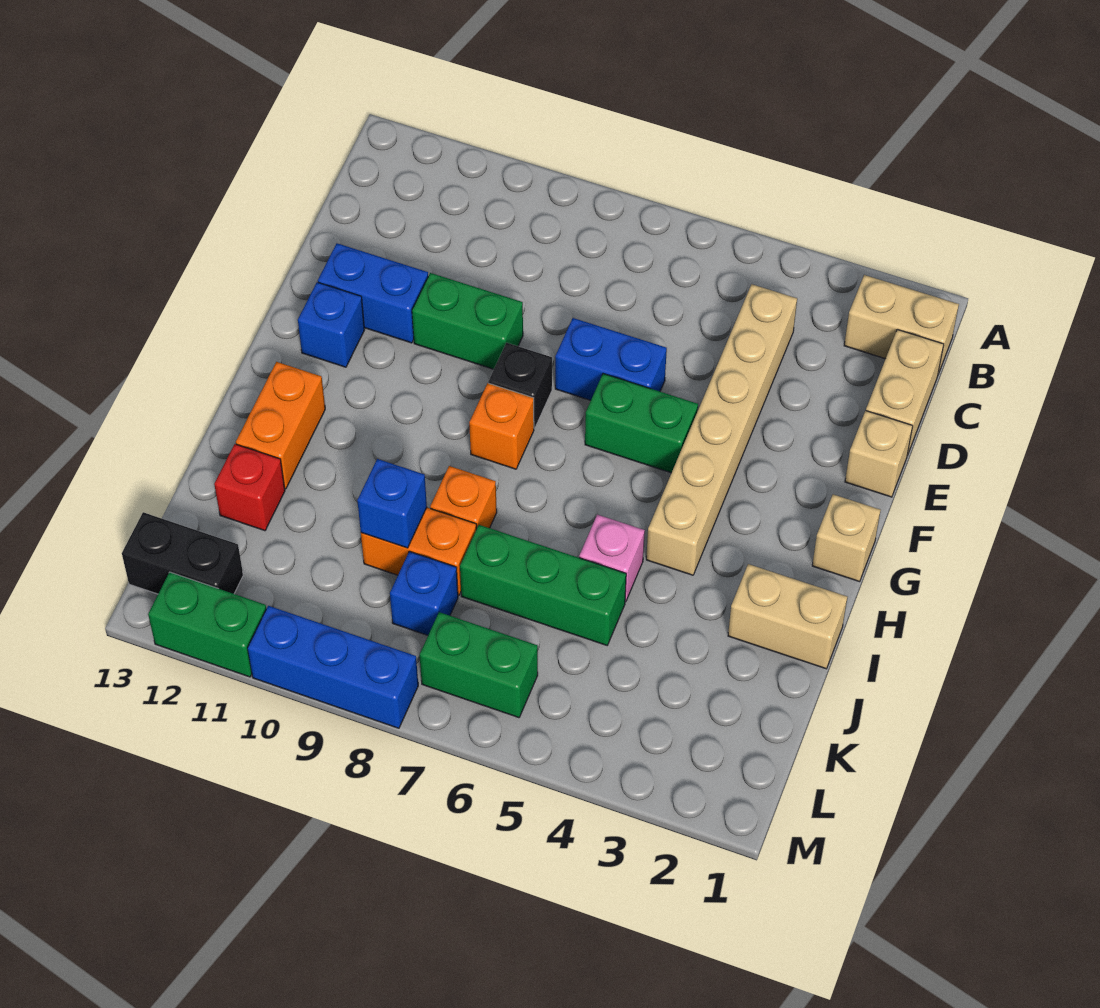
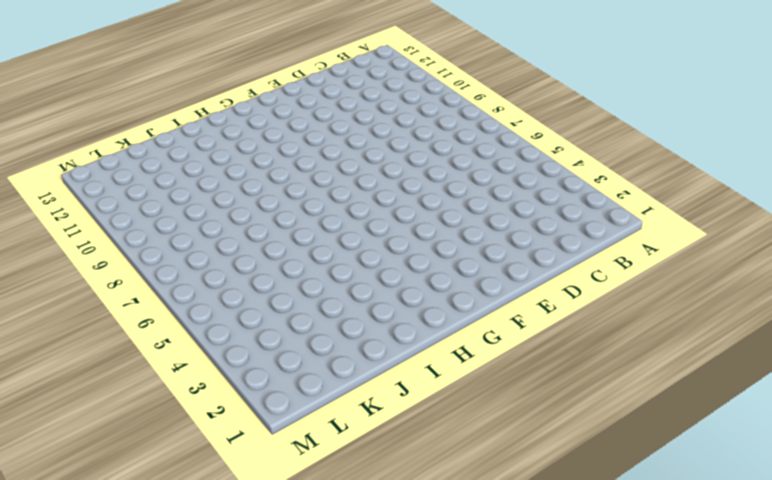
none -> tan 1x2 brick [844,275,959,374]
none -> tan 1x2 brick [866,329,944,455]
none -> tan 1x6 brick [646,284,797,575]

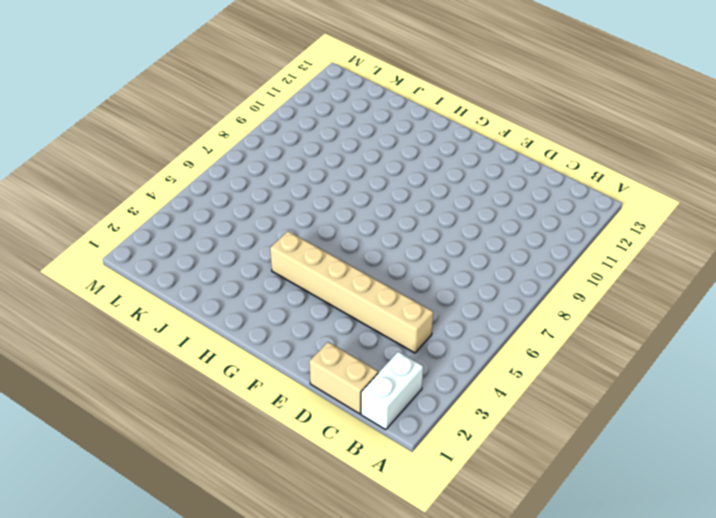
white 1x2 brick [361,352,423,429] -> tan 1x2 brick [844,275,959,374]
none -> tan 1x1 brick [845,411,913,497]
none -> blue 1x2 brick [555,318,667,400]
none -> green 1x2 brick [412,273,523,369]

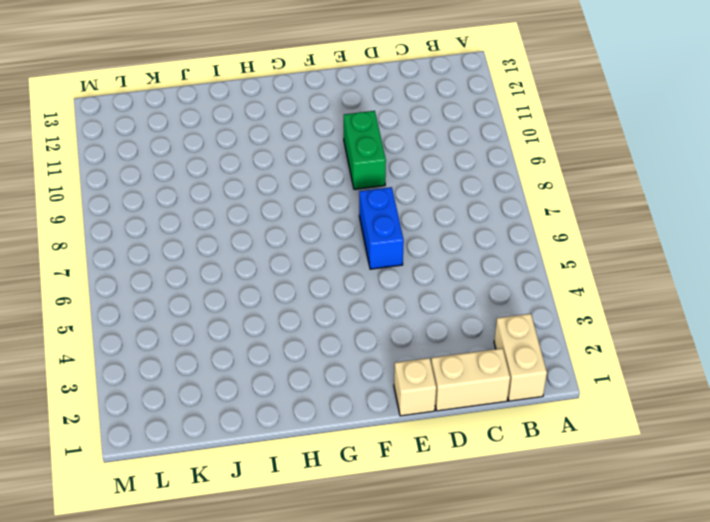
none -> tan 1x6 brick [646,284,797,575]
none -> blue 1x2 brick [318,243,428,343]
none -> green 1x2 brick [585,374,698,473]

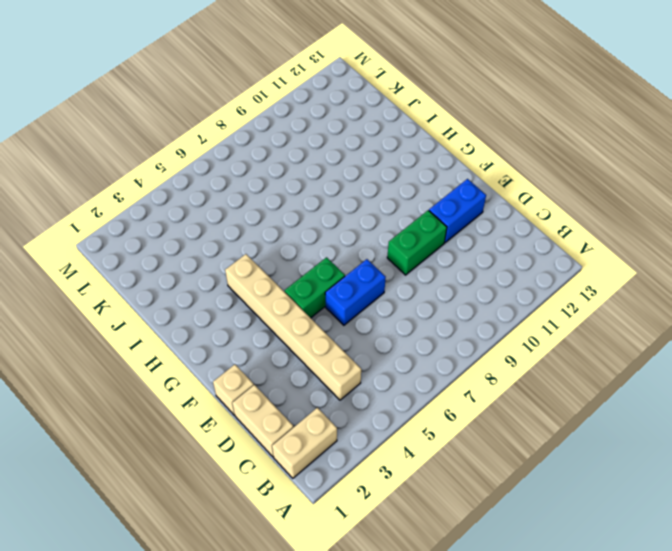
none -> black 1x1 brick [488,343,552,428]
none -> blue 1x1 brick [298,282,365,367]
none -> tan 1x1 brick [812,494,881,582]

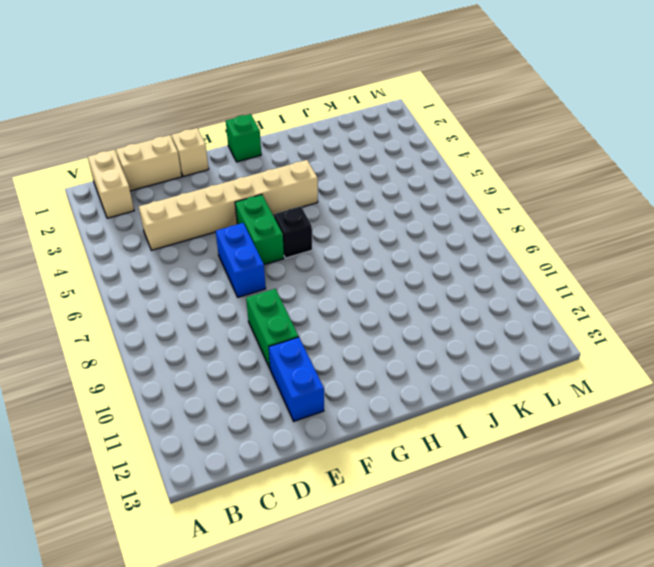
green 1x1 brick [226,114,261,162] -> tan 1x1 brick [812,494,881,582]
black 1x1 brick [274,206,312,258] -> black 1x1 brick moved to [488,343,552,428]
none -> blue 1x1 brick [298,282,365,367]
none -> orange 1x1 brick [469,383,534,469]
none -> orange 1x2 brick [236,362,325,489]

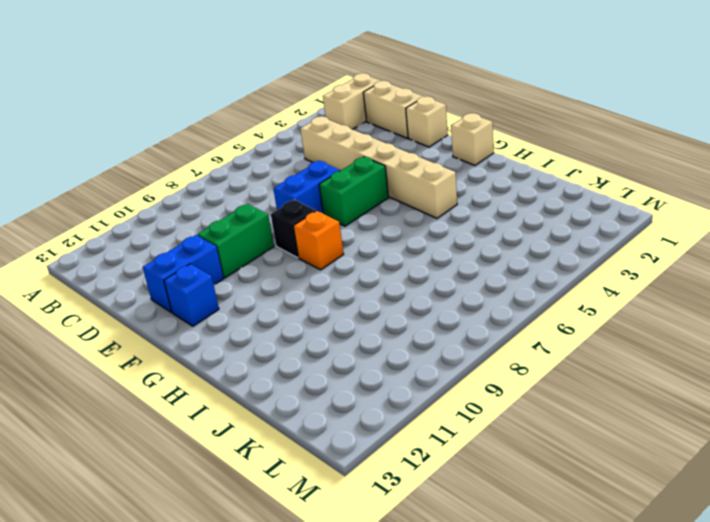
none -> orange 1x2 brick [236,362,325,489]
none -> tan 1x2 brick [728,564,847,669]
none -> pink 1x1 brick [579,515,645,602]

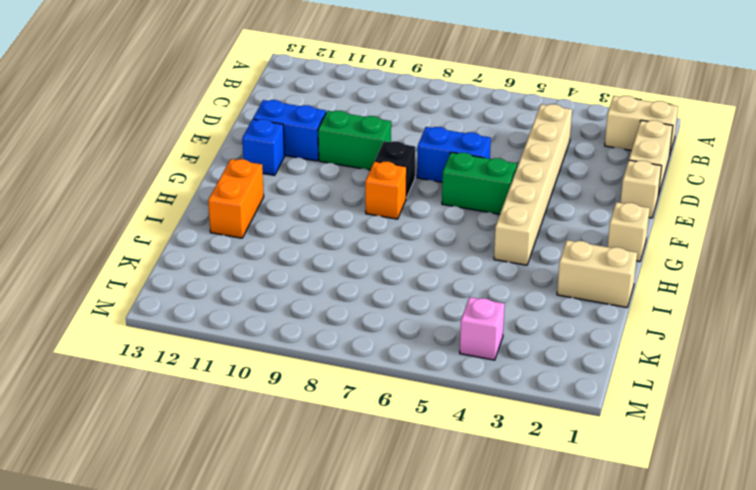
pink 1x1 brick [460,297,505,360] -> pink 1x1 brick moved to [579,515,645,602]
none -> orange 1x1 brick [430,466,497,529]
none -> green 1x3 brick [460,525,626,645]
none -> orange 1x2 brick [361,508,476,596]

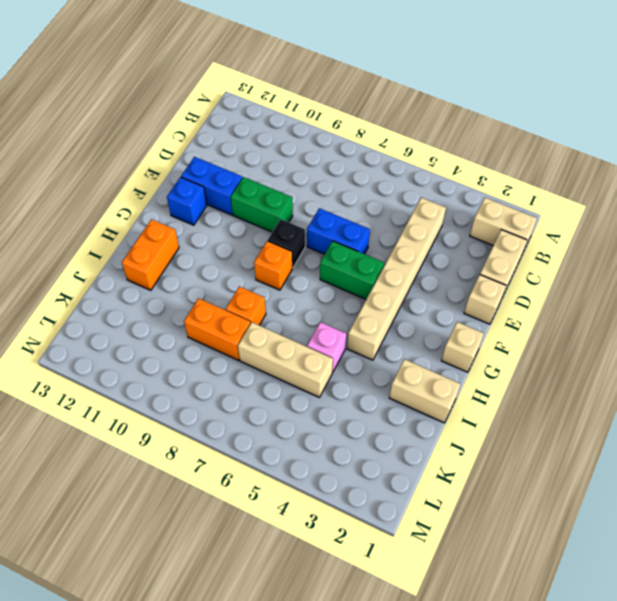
tan 1x3 brick [238,322,333,397] -> green 1x3 brick [460,525,626,645]
none -> red 1x1 brick [214,444,285,531]
none -> blue 1x1 brick [390,551,458,635]
none -> green 1x2 brick [420,612,538,718]

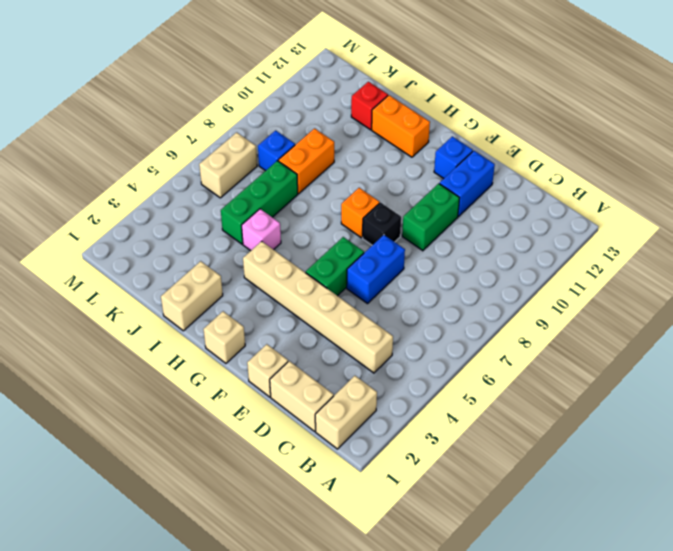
tan 1x2 brick [199,132,257,198] -> green 1x2 brick [420,612,538,718]
none -> orange 1x1 brick [430,466,497,529]
none -> black 1x2 brick [122,512,243,594]
none -> blue 1x3 brick [248,606,418,728]

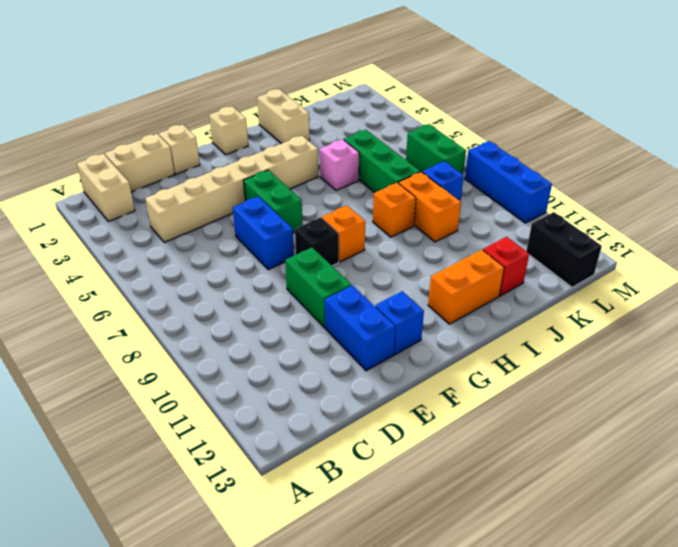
none -> green 1x2 brick [148,572,266,677]
none -> blue 1x1 brick [357,459,427,548]

